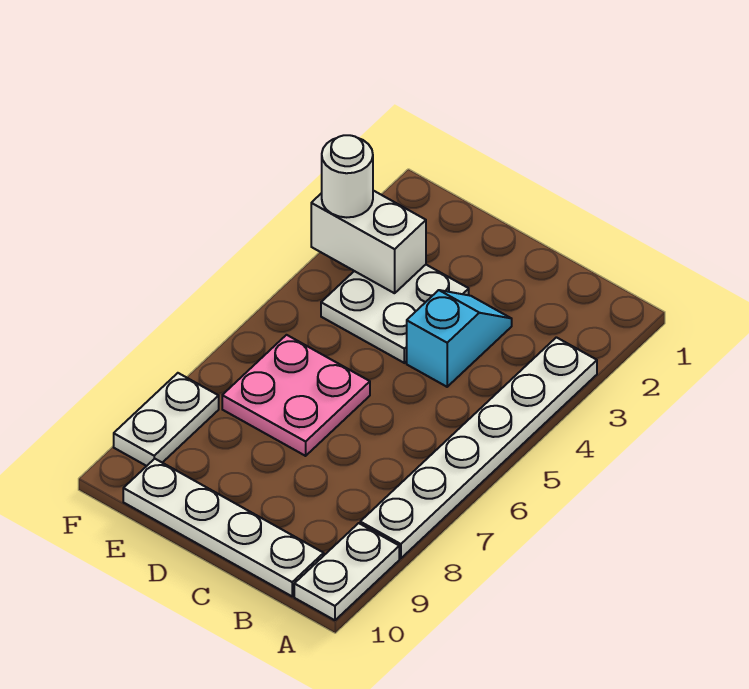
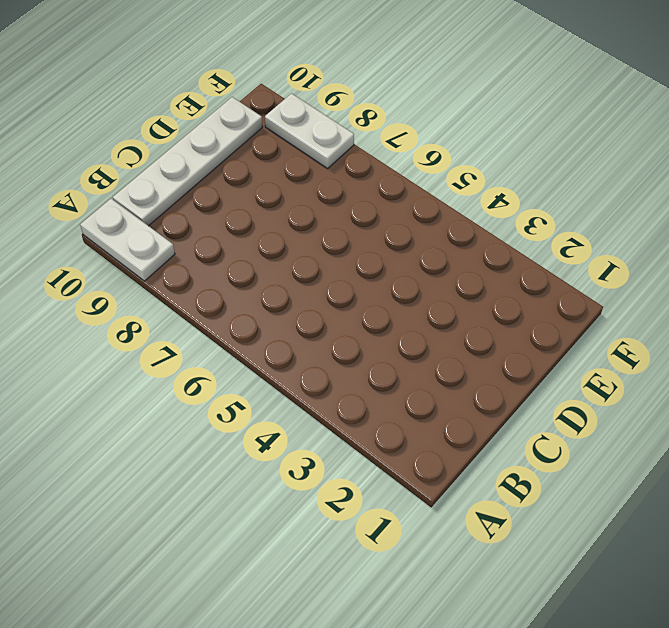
none -> white 1x6 plate [360,337,597,558]
none -> cyan 1x2 slope [407,290,512,387]

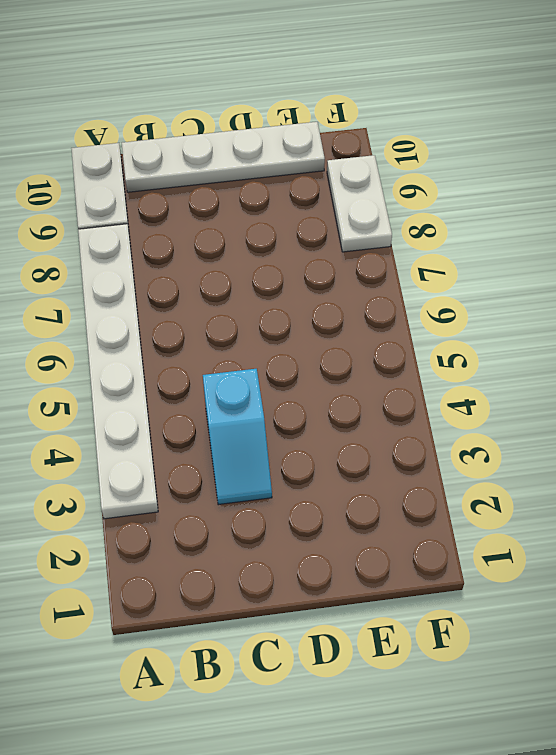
none -> white 2x2 plate [321,265,469,363]
none -> pink 2x2 plate [222,335,370,456]

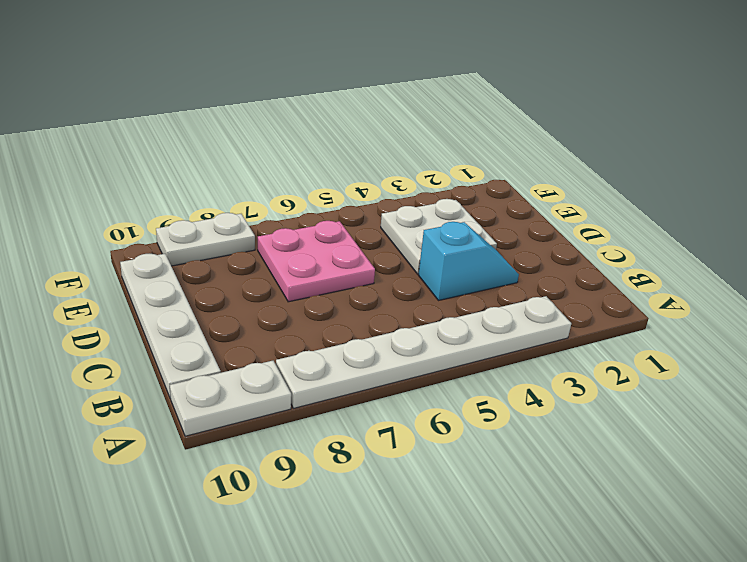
none -> white 1x2 brick [311,191,426,293]
none -> white 1x1 round brick [322,135,373,217]

